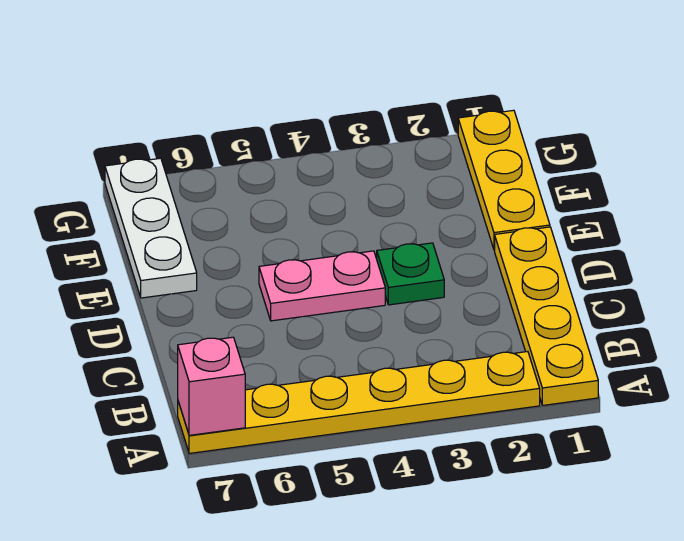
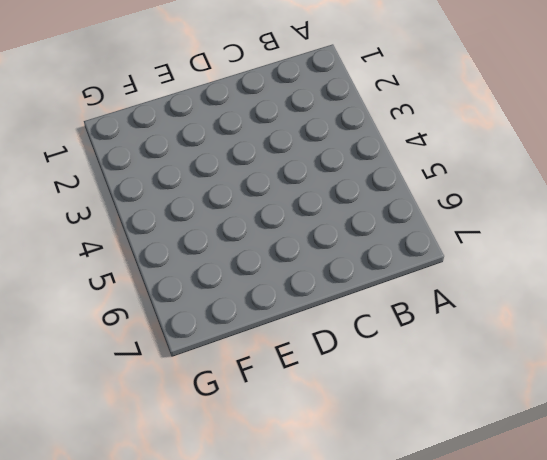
none -> yellow 1x4 plate [495,227,598,405]
none -> yellow 1x6 plate [178,352,540,453]

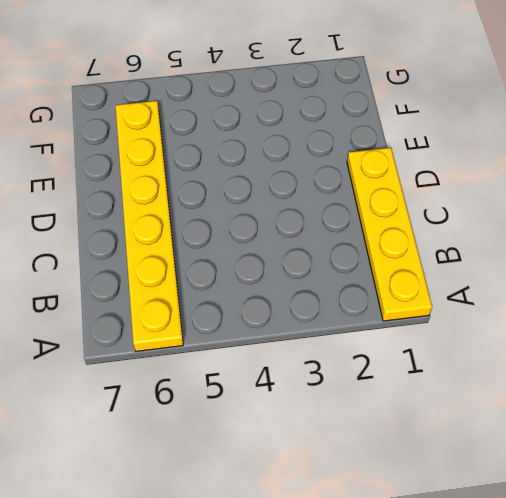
yellow 1x6 plate [116,101,183,351] -> yellow 1x6 plate turned to [178,352,540,453]
none -> green 1x1 plate [377,243,444,305]
none -> pink 1x2 plate [259,251,385,321]

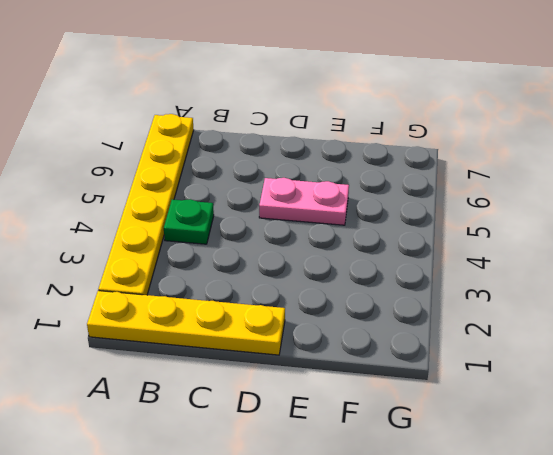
green 1x1 plate [164,199,214,244] -> green 1x1 plate moved to [377,243,444,305]
pink 1x2 plate [259,178,349,225] -> pink 1x2 plate turned to [259,251,385,321]
none -> yellow 1x3 plate [458,110,550,250]
none -> white 1x3 plate [105,158,197,298]

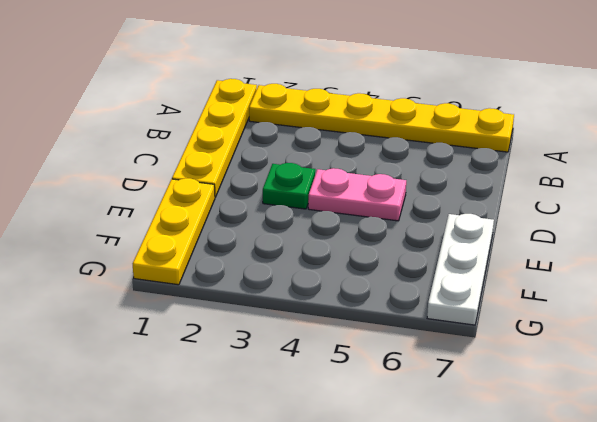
none -> pink 1x1 brick [178,337,245,435]

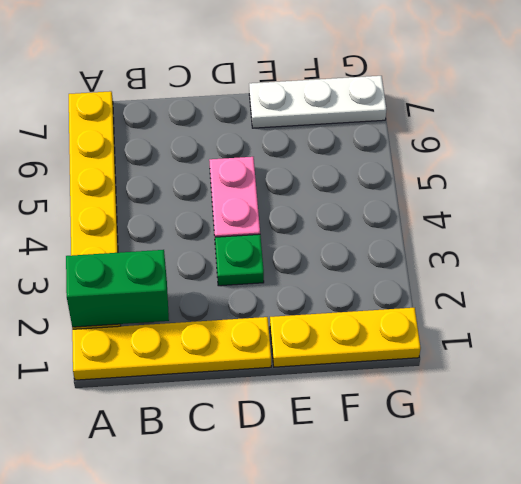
green 1x2 brick [66,250,169,327] -> none
none -> pink 1x1 brick [178,337,245,435]

